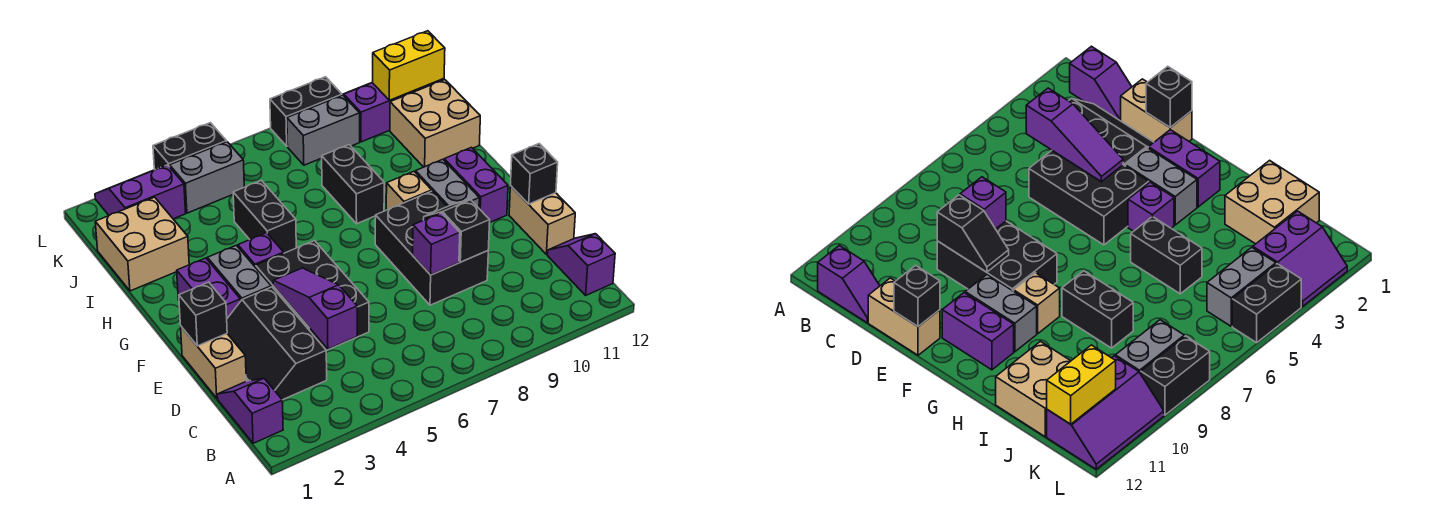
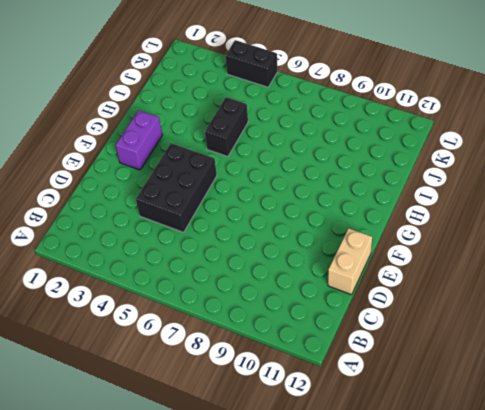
none -> purple 1x2 slope [217,378,283,443]
none -> purple 1x2 slope [547,234,615,295]
none -> black 2x3 slope [227,287,327,400]

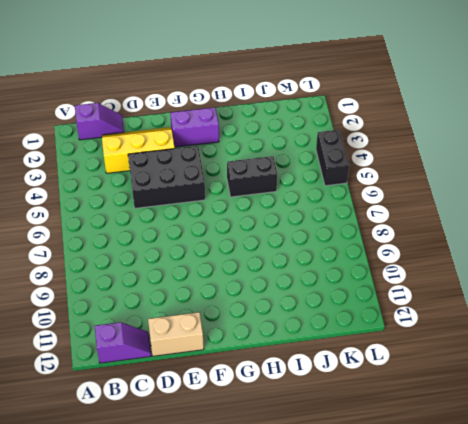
yellow 2x3 slope [102,127,175,173] -> black 2x3 slope [227,287,327,400]
none -> tan 1x2 brick [181,327,246,398]
none -> black 2x3 brick [375,191,488,305]
none -> grey 1x2 brick [207,245,271,301]

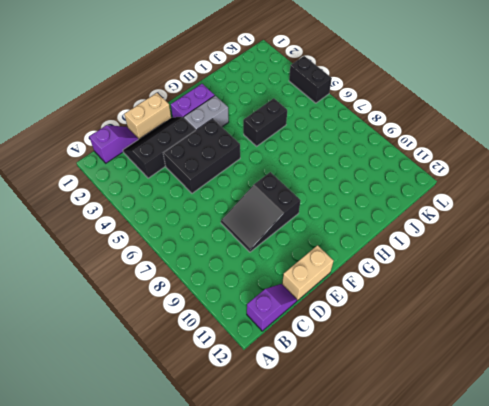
black 2x3 slope [221,172,301,252] -> black 2x3 brick [375,191,488,305]
none -> grey 1x2 brick [416,159,479,208]
none -> purple 1x2 brick [444,147,508,222]
none -> purple 1x1 brick [238,233,284,267]

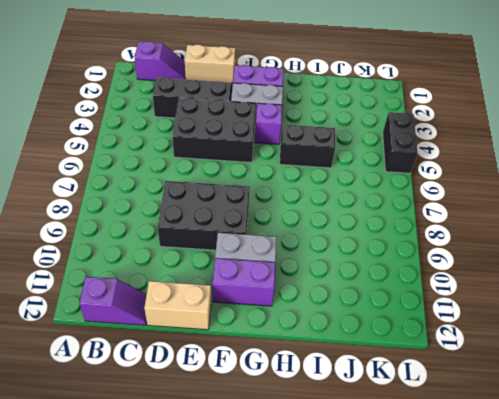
none -> tan 1x1 brick [386,172,432,210]
none -> black 1x2 brick [322,145,384,224]
none -> tan 2x2 brick [95,197,189,291]

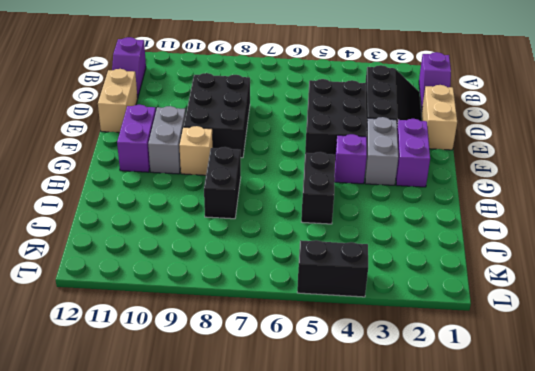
none -> tan 2x2 brick [95,197,189,291]
none -> tan 2x2 brick [390,80,480,167]
none -> purple 2x2 slope [95,165,186,219]

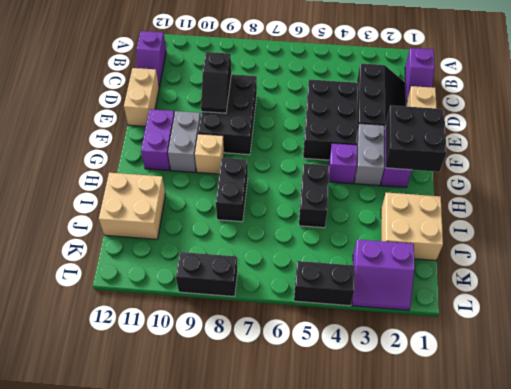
black 2x2 brick [386,105,447,172] -> none
none -> grey 1x2 brick [170,142,244,213]
none -> grey 1x2 brick [287,95,360,165]
none -> purple 2x3 slope [342,79,444,142]

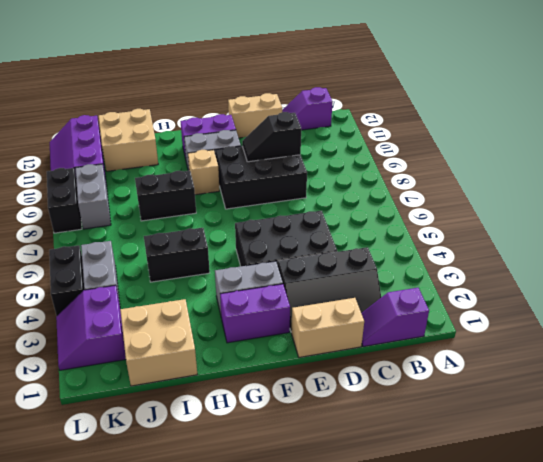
none -> purple 1x1 brick [238,233,284,267]
none -> purple 1x3 slope [273,268,357,349]
none -> purple 1x1 brick [413,213,460,275]

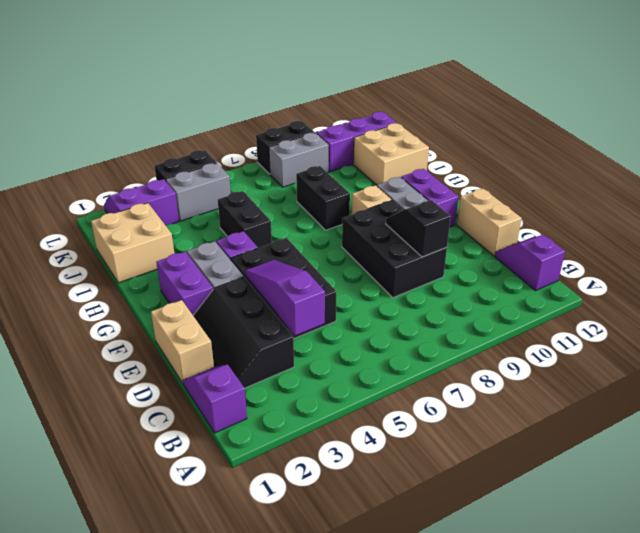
none -> purple 1x1 brick [413,213,460,275]
none -> black 1x1 brick [179,282,227,346]
none -> black 1x1 brick [511,144,558,204]

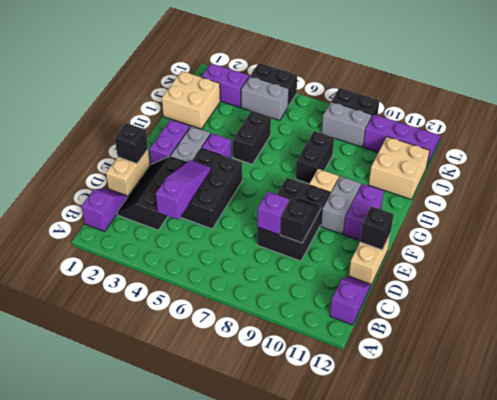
none -> yellow 1x2 brick [372,31,445,100]

